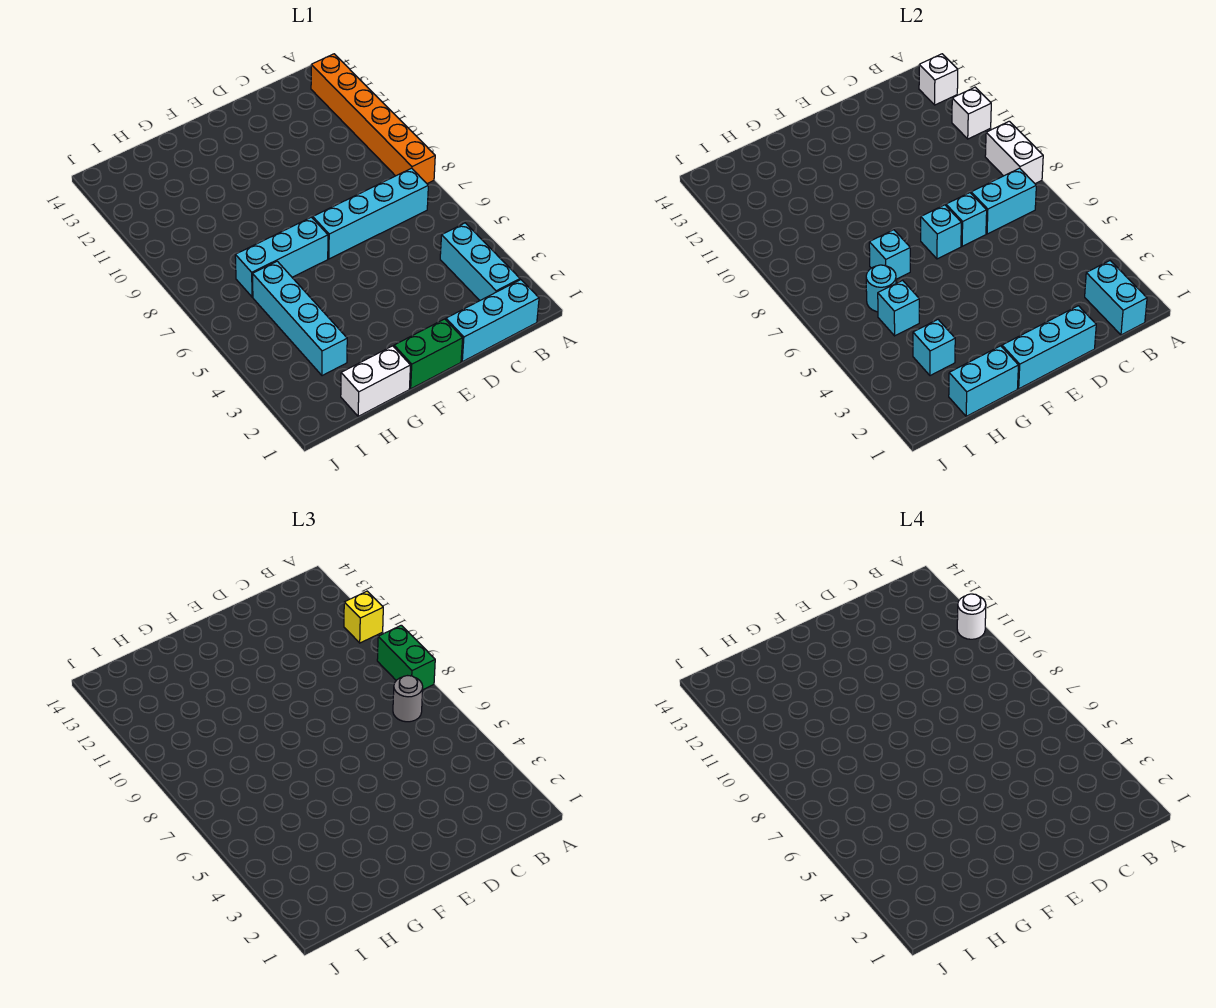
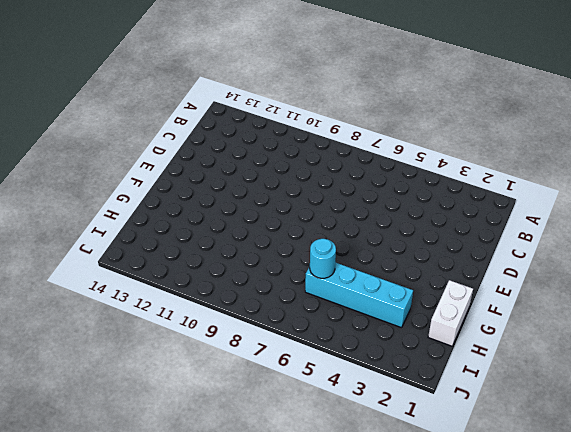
none -> orange 1x6 brick [311,54,435,184]
none -> cyan 1x3 brick [446,280,539,362]
none -> cyan 1x3 brick [440,223,520,300]

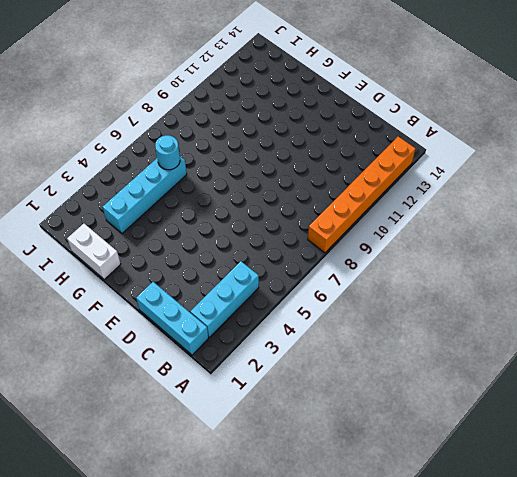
none -> cyan 1x4 brick [313,168,428,259]
none -> green 1x2 brick [394,319,463,389]
none -> cyan 1x3 brick [235,217,328,297]

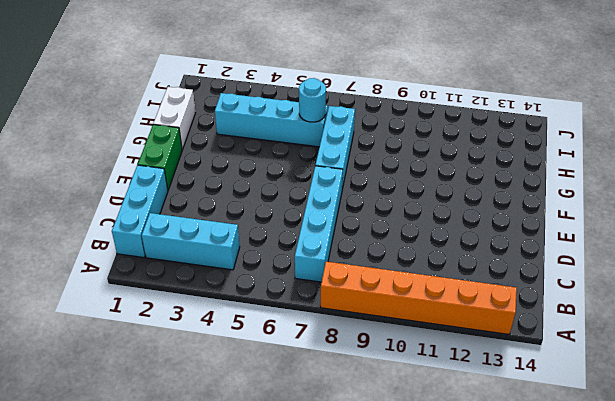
none -> white 1x2 brick [985,121,1043,184]
none -> white 1x1 brick [952,87,991,139]
none -> white 1x1 brick [919,54,958,105]

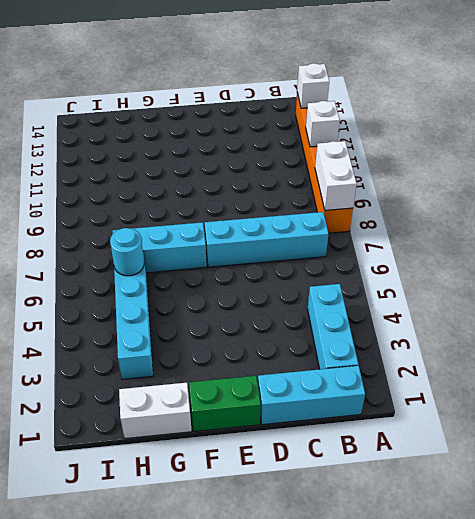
none -> cyan 1x2 brick [1085,261,1147,335]
none -> cyan 1x2 brick [971,168,1036,234]
none -> cyan 1x3 brick [1002,306,1096,389]

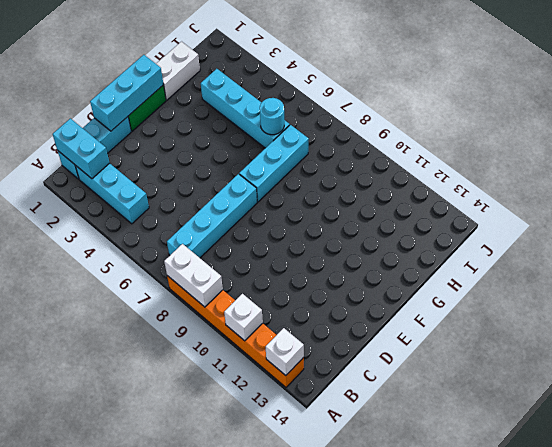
none -> cyan 1x2 brick [971,168,1036,234]
none -> cyan 1x1 brick [946,193,987,246]
none -> cyan 1x1 brick [921,205,961,259]

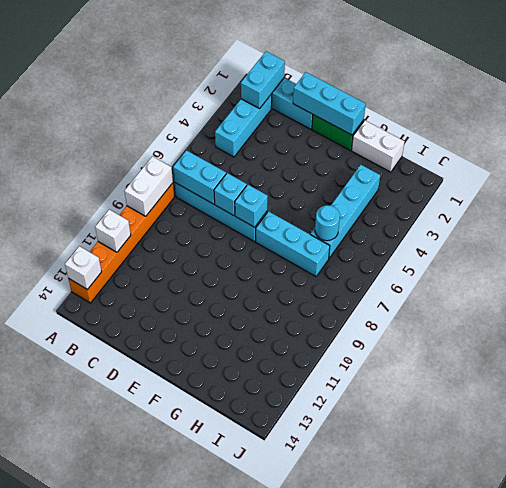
none -> cyan 1x2 brick [949,346,1018,416]
none -> cyan 1x1 brick [869,230,910,279]
none -> cyan 1x1 brick [913,320,955,376]

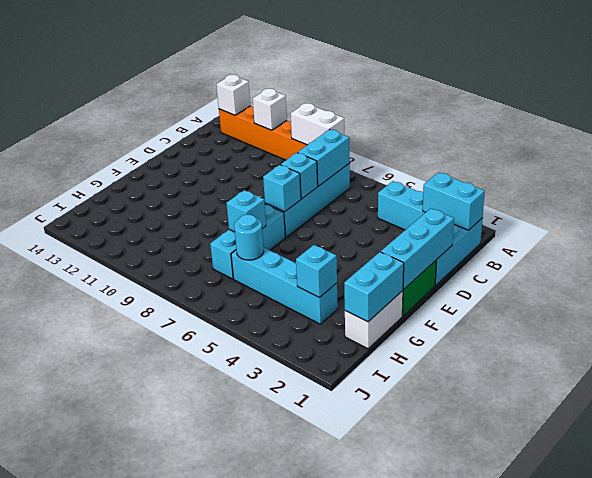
none -> cyan 1x1 brick [878,280,919,336]
none -> green 1x2 brick [377,625,435,690]
none -> yellow 1x1 brick [344,591,383,643]

